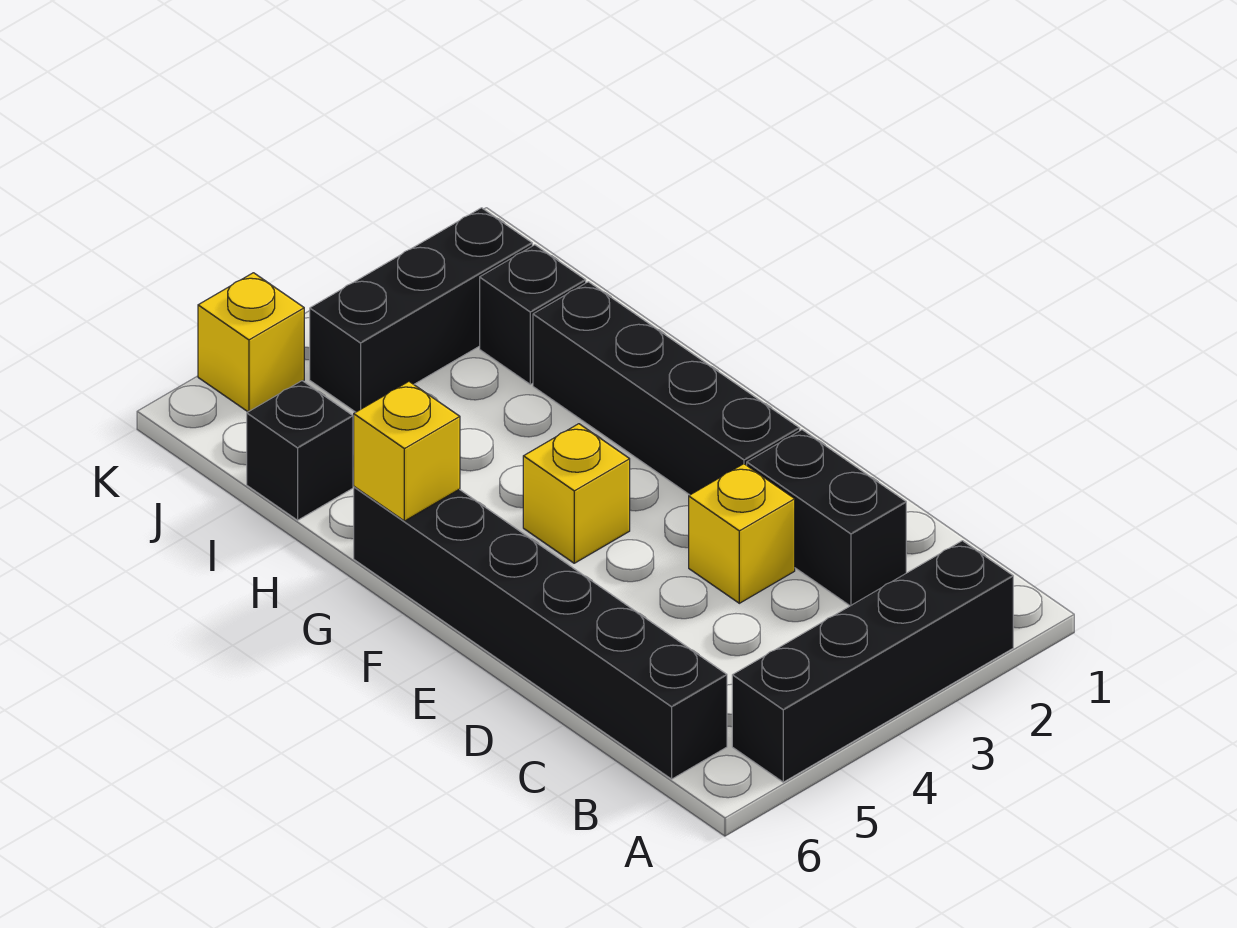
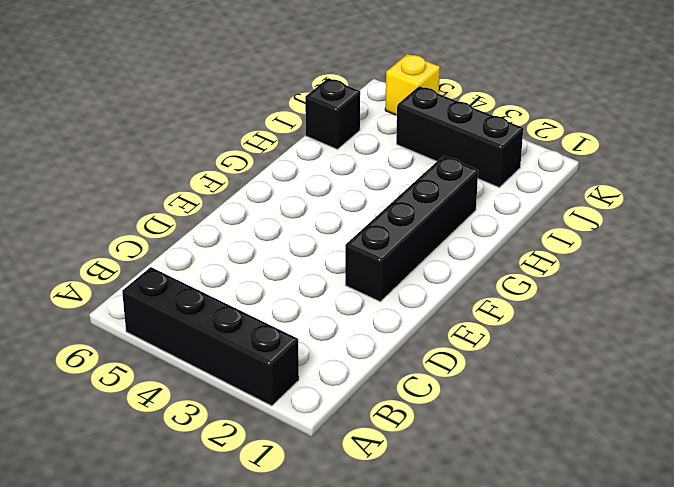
none -> black 1x6 brick [354,487,727,779]
none -> black 1x2 brick [747,430,906,606]

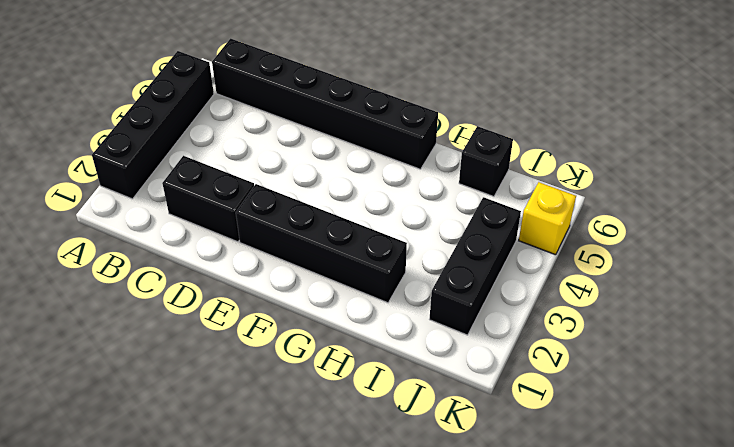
none -> yellow 1x1 brick [689,464,795,603]
none -> yellow 1x1 brick [523,424,630,563]

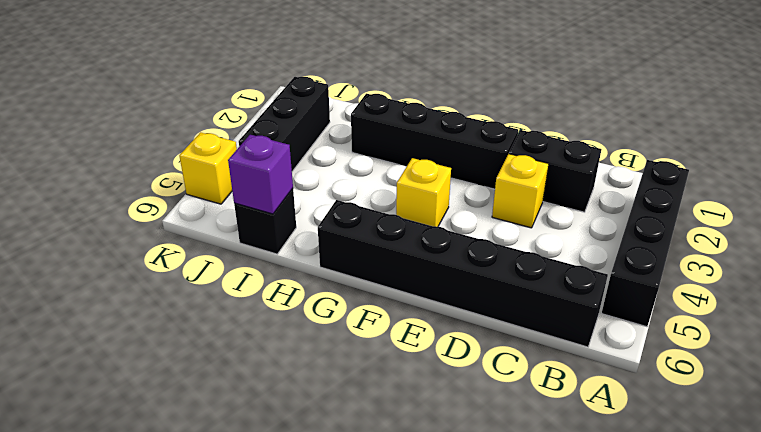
purple 1x1 brick [228,135,293,214] -> none
none -> black 1x1 brick [480,245,586,384]
none -> yellow 1x1 brick [354,382,460,521]

